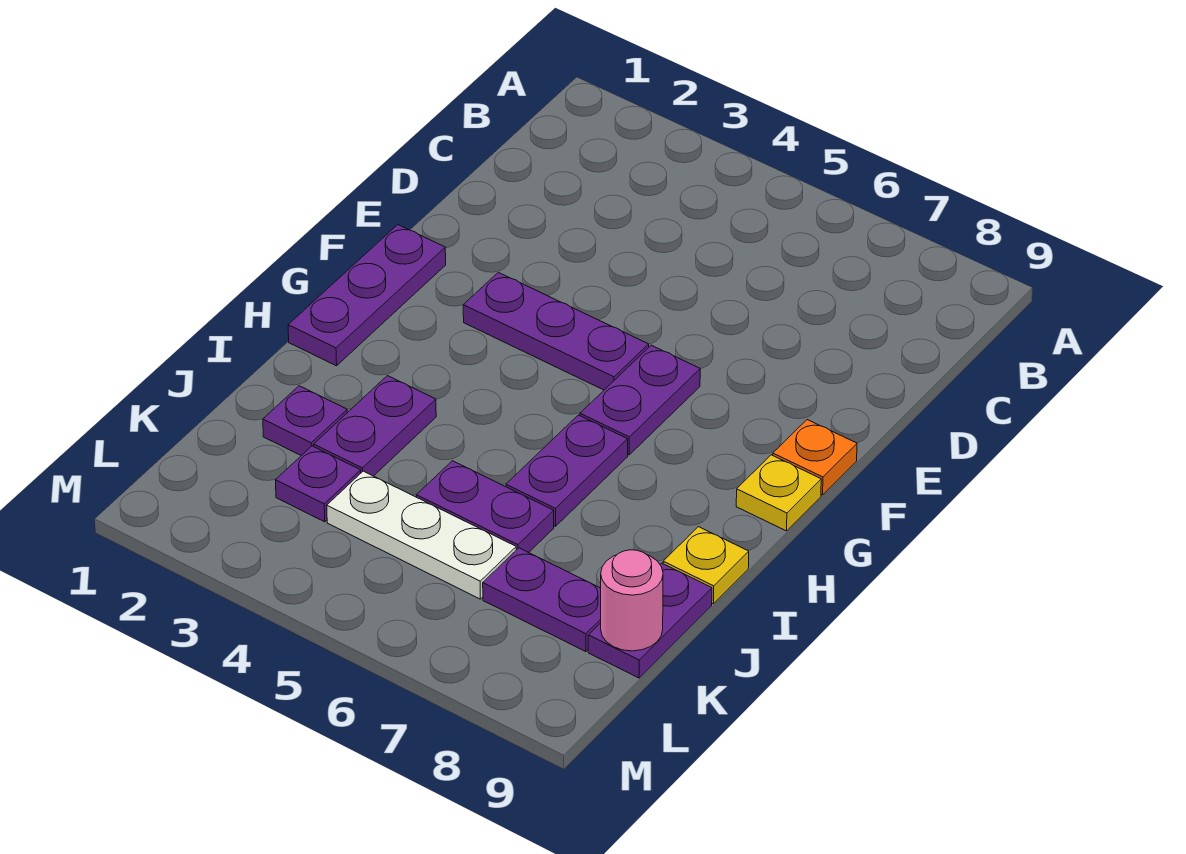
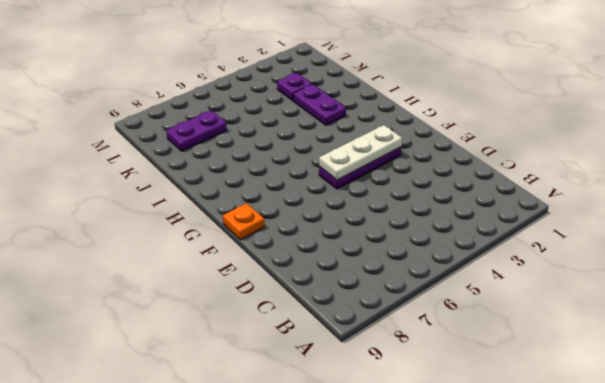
white 1x3 plate [319,125,402,180] -> white 1x3 plate moved to [327,471,516,599]
none -> purple 1x3 plate [288,225,446,366]
none -> purple 1x2 plate [580,345,700,455]
none -> yellow 1x1 plate [736,455,821,531]

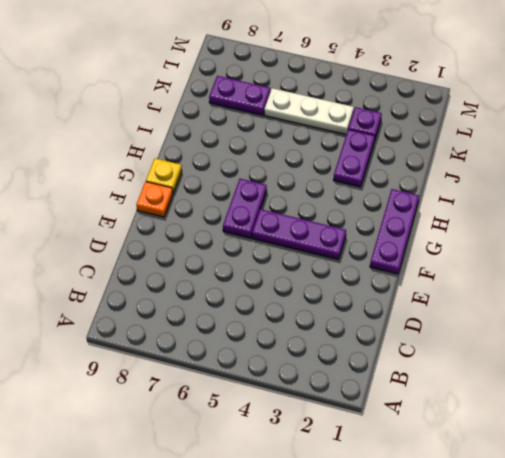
none -> purple 1x2 plate [506,415,628,526]
none -> yellow 1x1 plate [663,527,749,604]
none -> purple 1x1 plate [263,386,347,455]

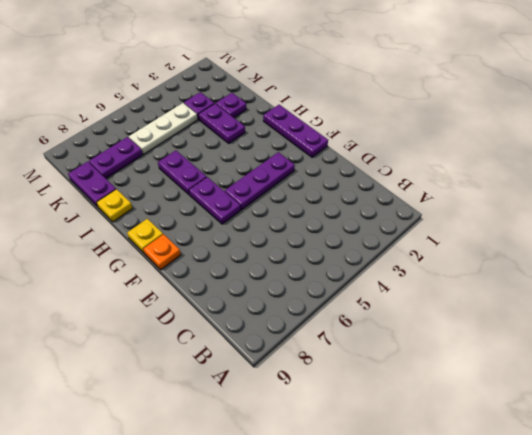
none -> purple 1x2 plate [416,461,554,553]
none -> pink 1x1 round brick [601,550,663,651]

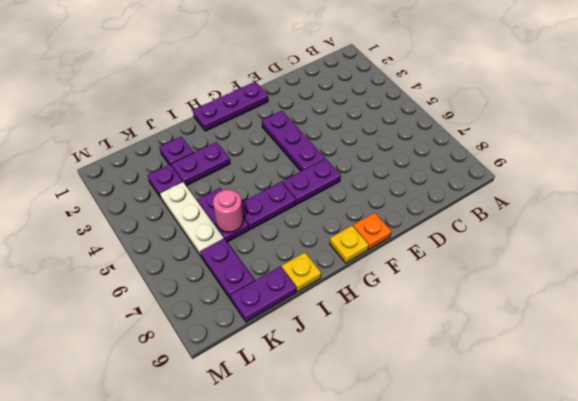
pink 1x1 round brick [213,190,243,232] -> pink 1x1 round brick moved to [601,550,663,651]

